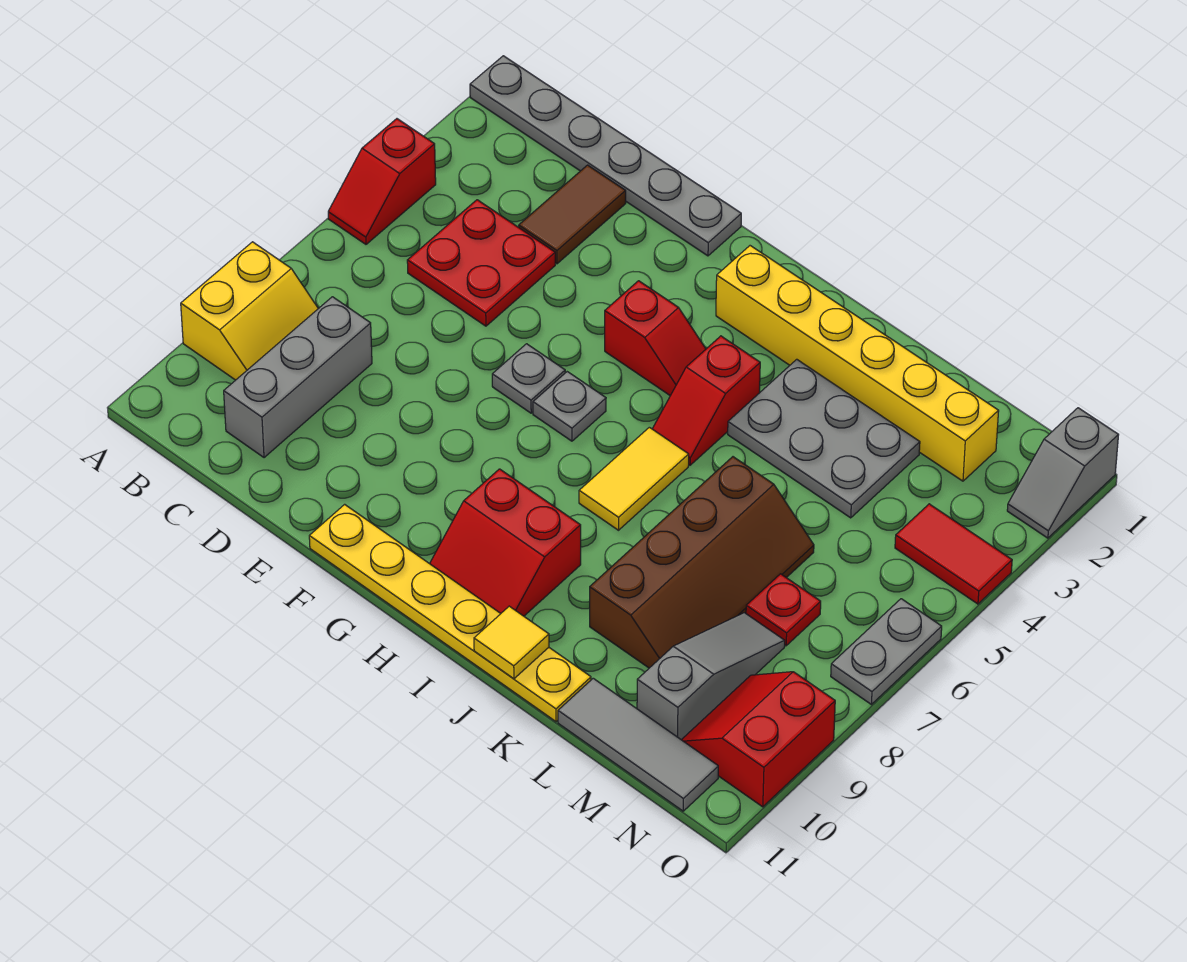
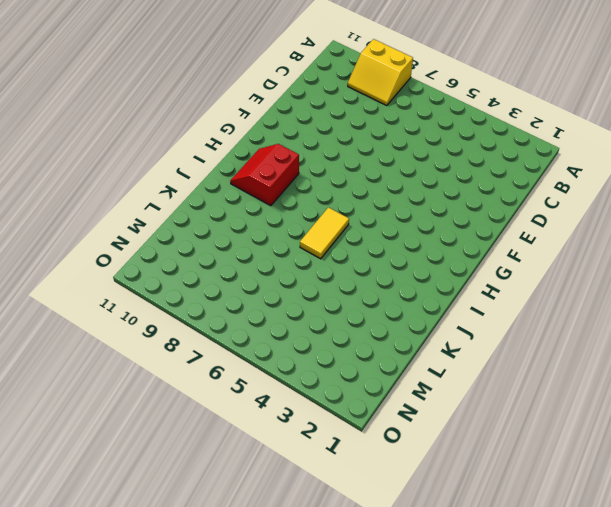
yellow 1x2 tile [300,207,349,259] -> yellow 1x2 tile turned to [579,427,689,530]
none -> grey 1x6 plate [470,56,741,256]
none -> red 1x2 slope [328,119,436,244]
none -> red 2x2 plate [407,200,555,326]

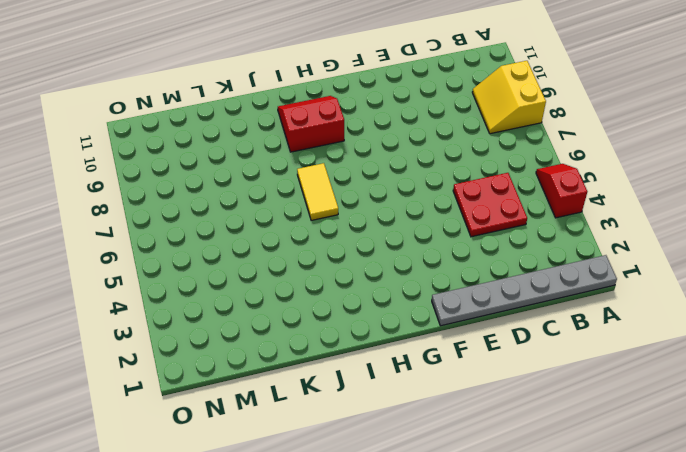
none -> grey 1x3 brick [224,297,372,458]
none -> brown 1x2 tile [519,165,626,264]
none -> grey 1x1 plate [492,344,565,413]

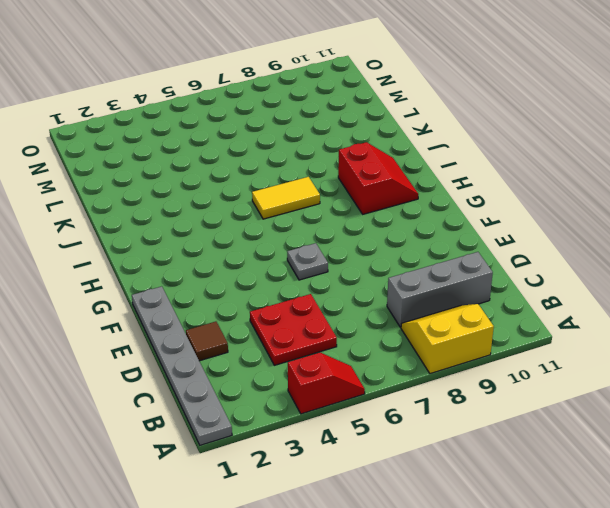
brown 1x1 tile [186,322,228,361] -> brown 1x2 tile [519,165,626,264]
none -> yellow 1x6 plate [309,504,591,722]
none -> red 1x2 slope [605,281,706,396]
none -> grey 1x1 plate [533,372,606,441]

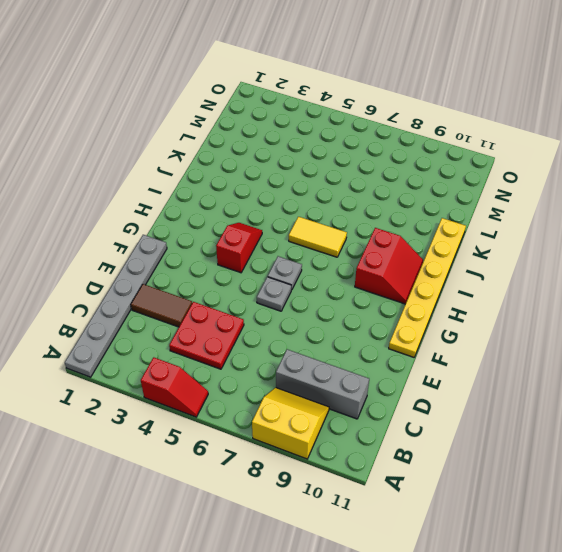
none -> yellow 1x6 brick [716,246,999,481]
none -> red 1x2 slope [652,336,760,465]
none -> grey 2x3 plate [728,359,920,518]

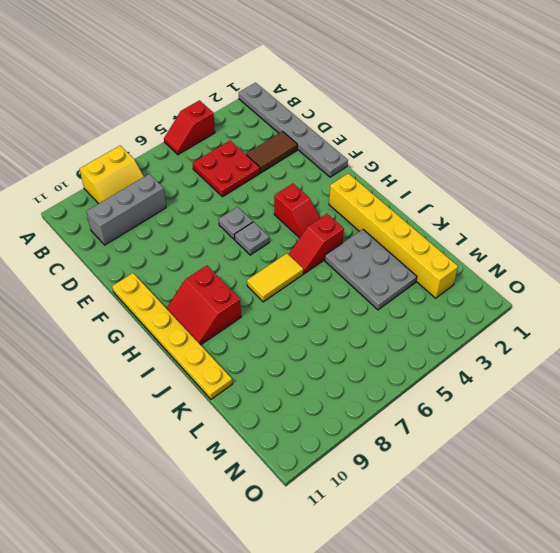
none -> brown 2x4 slope [590,457,814,668]
none -> grey 1x3 tile [558,678,718,811]
none -> red 1x1 plate [746,574,821,646]

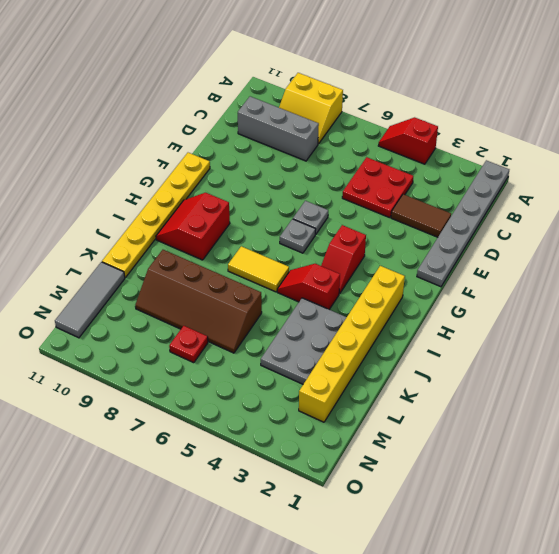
none -> grey 1x3 slope [637,613,785,740]
none -> red 1x2 tile [895,504,1012,604]
none -> red 2x2 slope [682,672,835,807]

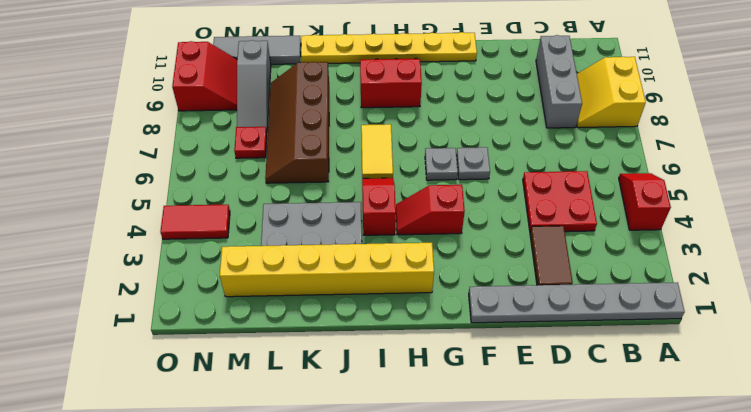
none -> grey 1x2 slope [1007,408,1118,538]
none -> grey 1x2 plate [831,599,942,704]
none -> yellow 1x1 tile [474,606,549,679]

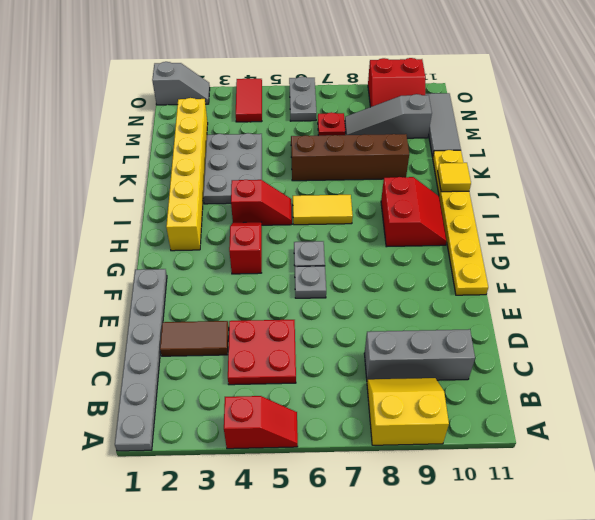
grey 1x2 plate [289,77,316,121] -> grey 1x2 plate turned to [831,599,942,704]

